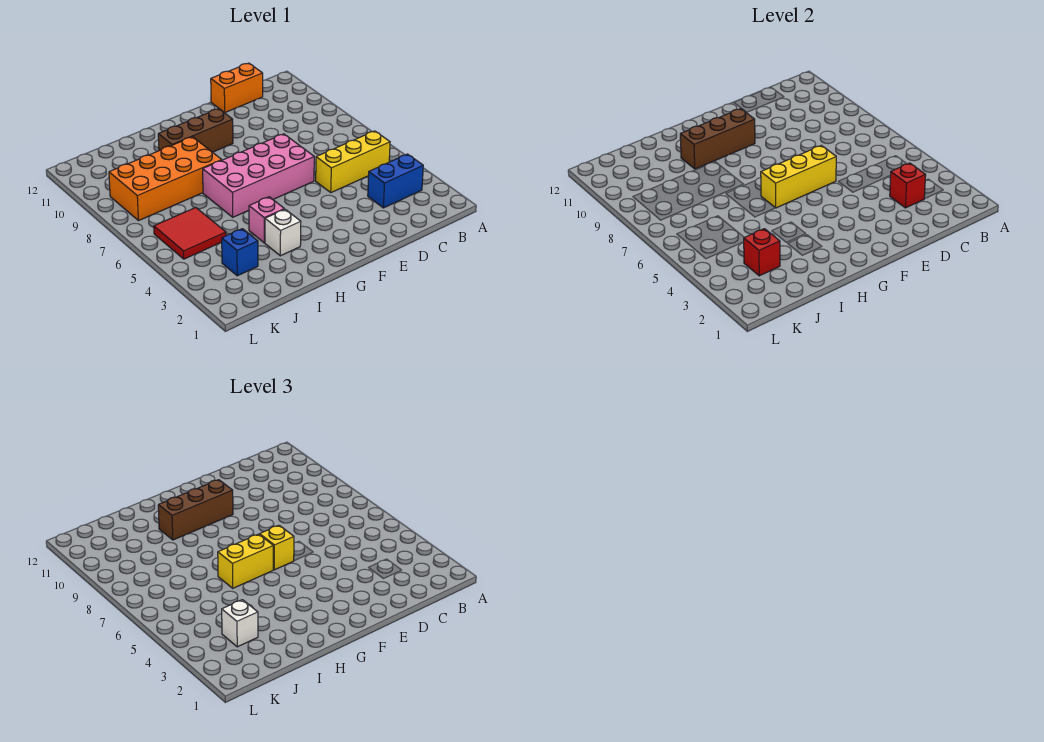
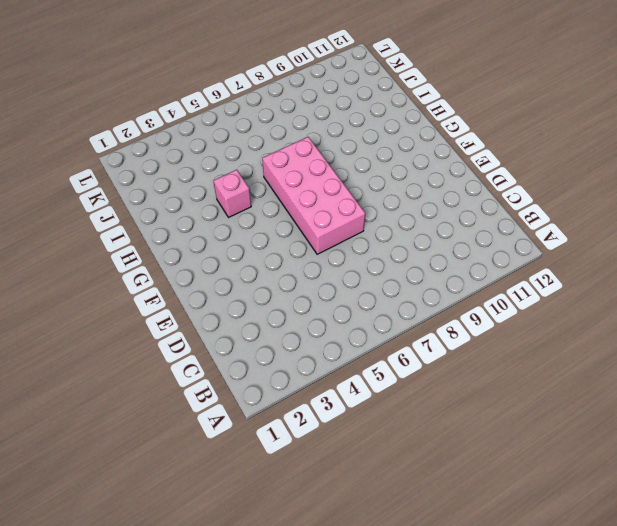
none -> blue 1x2 brick [368,154,423,208]
none -> yellow 1x3 brick [316,131,390,193]
none -> orange 1x2 brick [211,63,263,113]

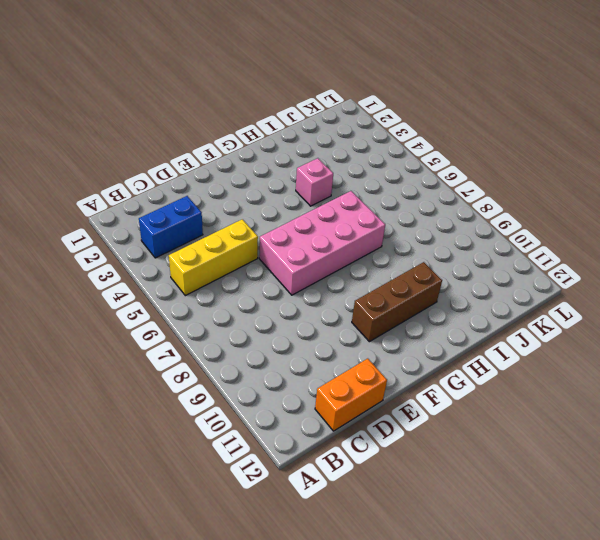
none -> white 1x1 brick [265,209,301,256]
none -> orange 2x4 brick [109,137,222,221]
none -> blue 1x1 brick [222,229,258,276]

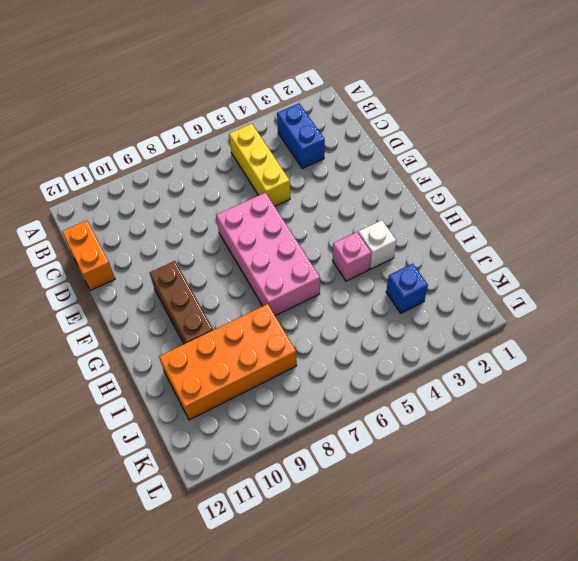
orange 2x4 brick [159,304,297,420] -> orange 2x4 brick turned to [109,137,222,221]
none -> red 2x2 tile [154,208,226,259]
none -> red 1x1 brick [890,163,926,208]
none -> yellow 1x3 brick [761,145,836,208]

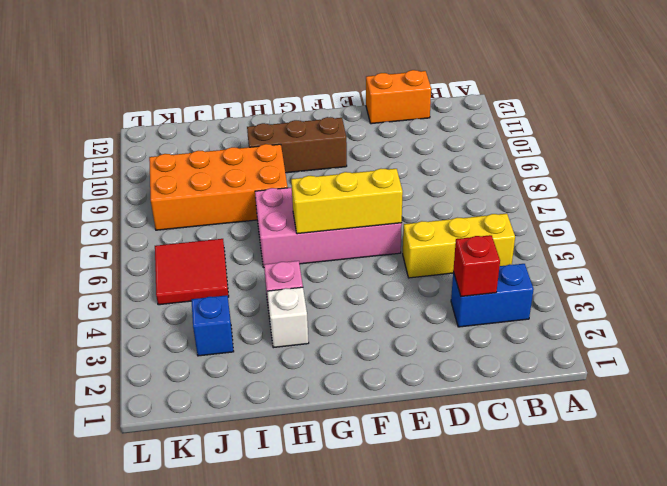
none -> brown 1x3 brick [680,109,755,169]
none -> red 1x1 brick [744,229,780,276]
none -> yellow 1x1 brick [260,525,294,570]

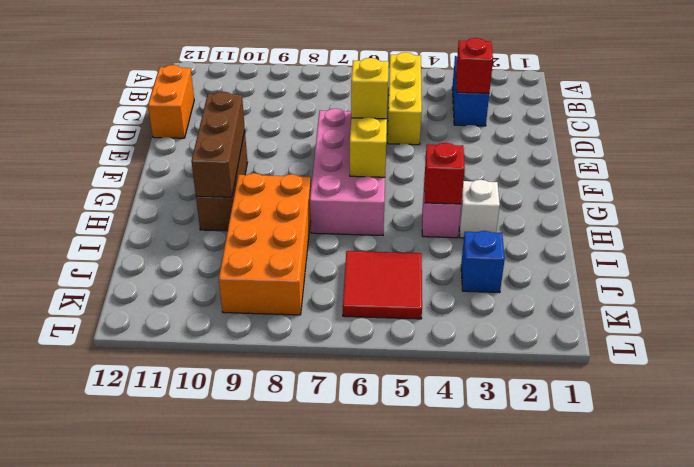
red 1x1 brick [424,143,465,204] -> red 1x1 brick moved to [744,229,780,276]
none -> brown 1x3 brick [158,480,233,540]
none -> yellow 1x2 brick [218,534,273,588]
none -> white 1x1 brick [222,600,258,647]

